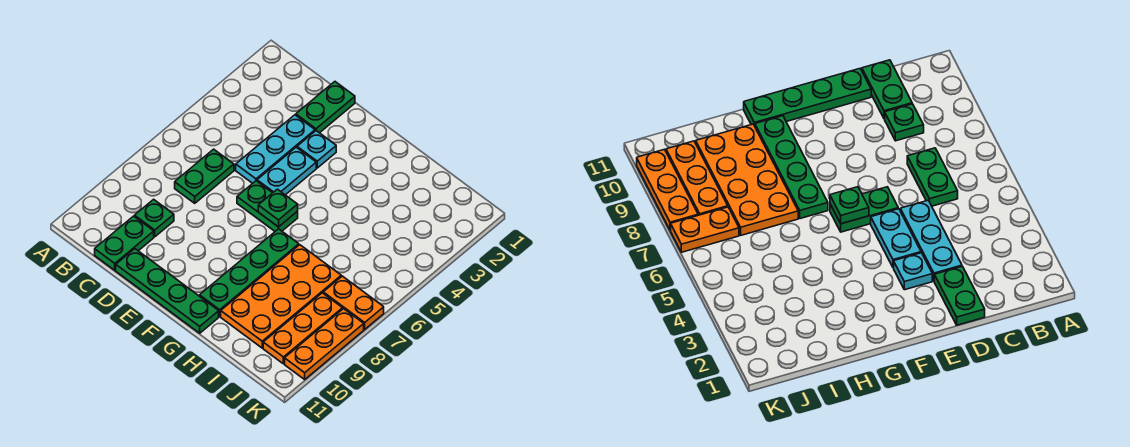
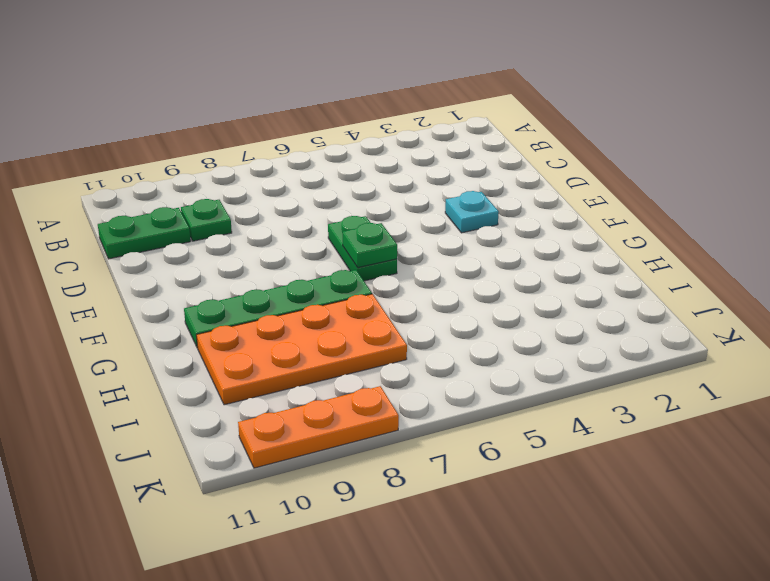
none -> green 1x2 plate [175,149,234,203]
none -> green 1x2 plate [296,82,355,133]
none -> cyan 1x3 plate [236,115,315,183]

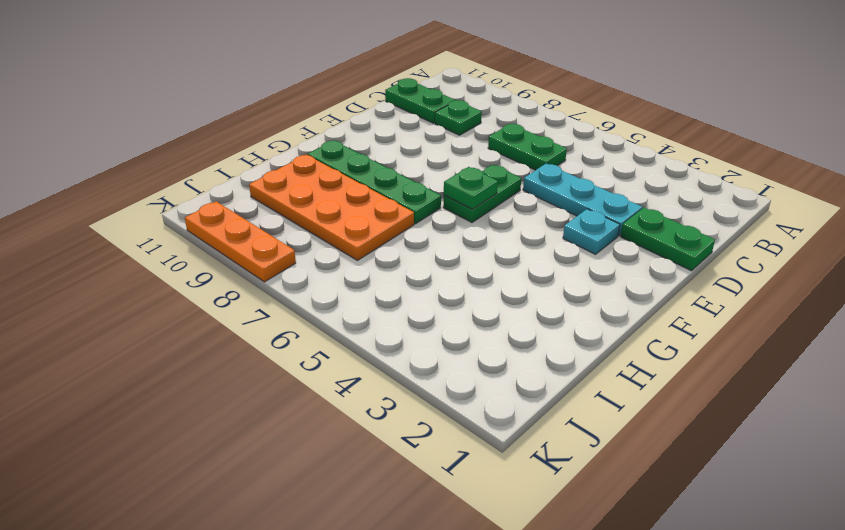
none -> green 1x4 plate [116,249,219,333]
none -> cyan 1x2 plate [257,147,316,195]
none -> orange 1x2 plate [323,276,384,329]

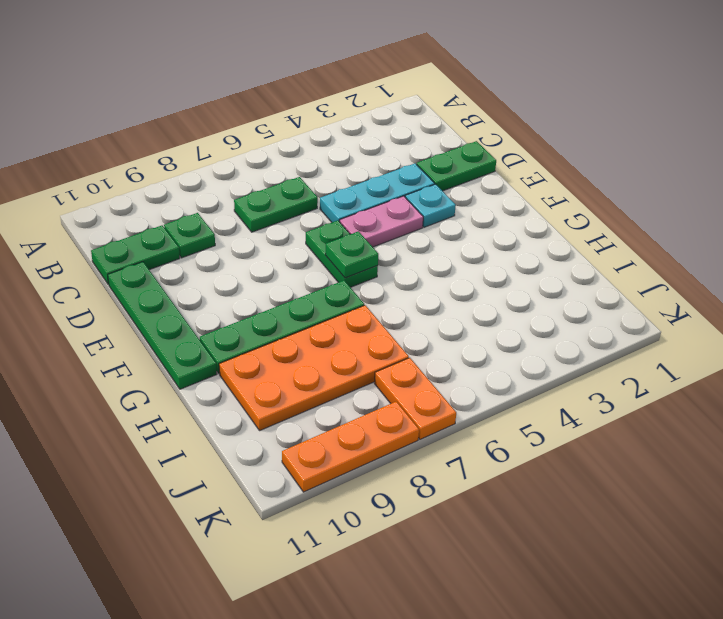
pink 1x2 plate [340,196,423,247] -> cyan 1x2 plate [257,147,316,195]
none -> orange 1x3 plate [263,293,343,364]

